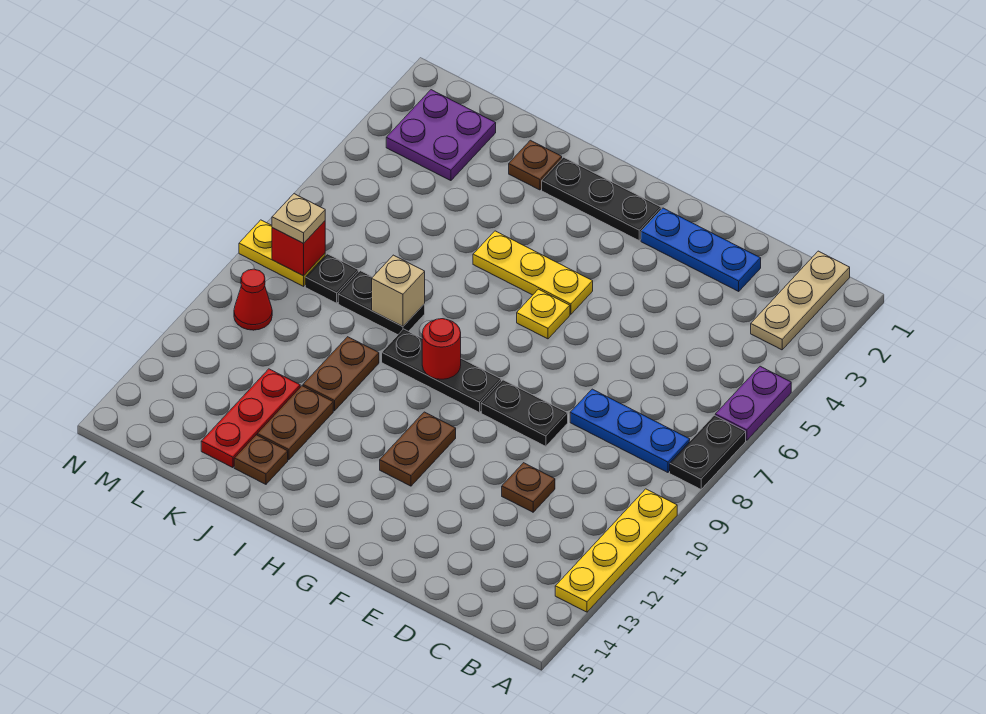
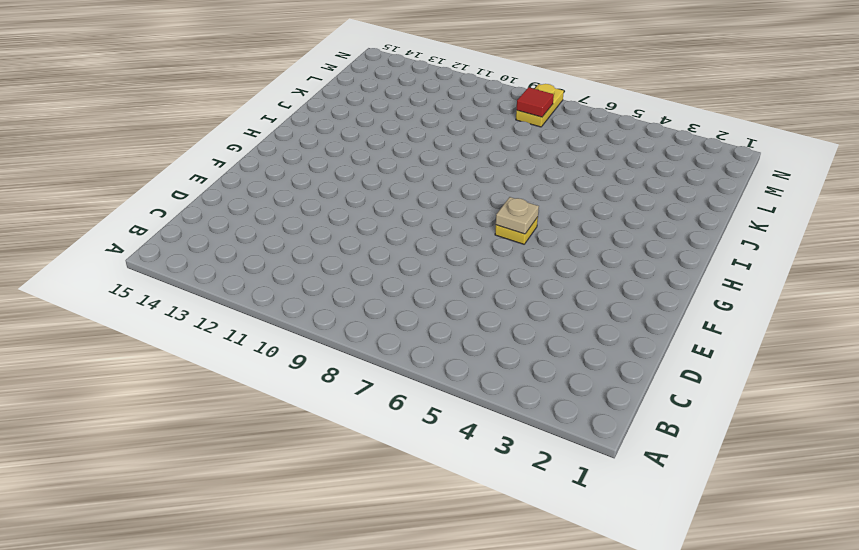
tan 1x1 plate [496,197,539,234] -> tan 1x1 plate moved to [272,194,325,243]
red 1x1 tile [516,87,554,117] -> red 1x1 brick [272,221,325,276]
none -> purple 1x2 plate [715,366,791,440]
none -> black 1x2 plate [670,415,746,489]
none -> yellow 1x4 plate [555,489,677,612]

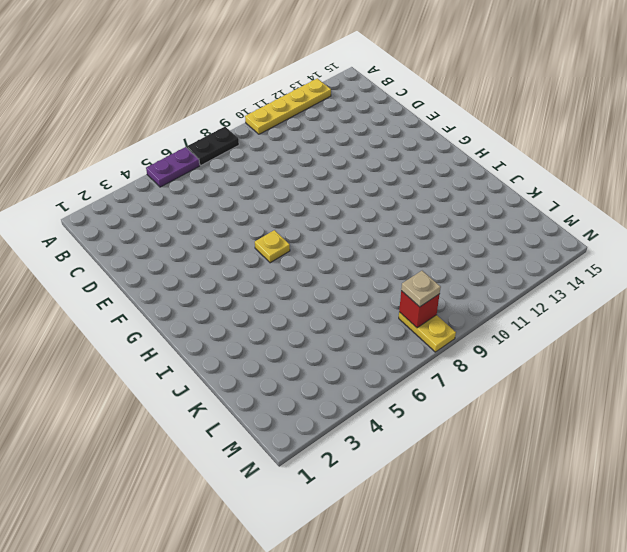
none -> tan 1x3 plate [751,251,850,350]
none -> blue 1x3 plate [570,389,690,473]
none -> blue 1x3 plate [641,208,761,291]

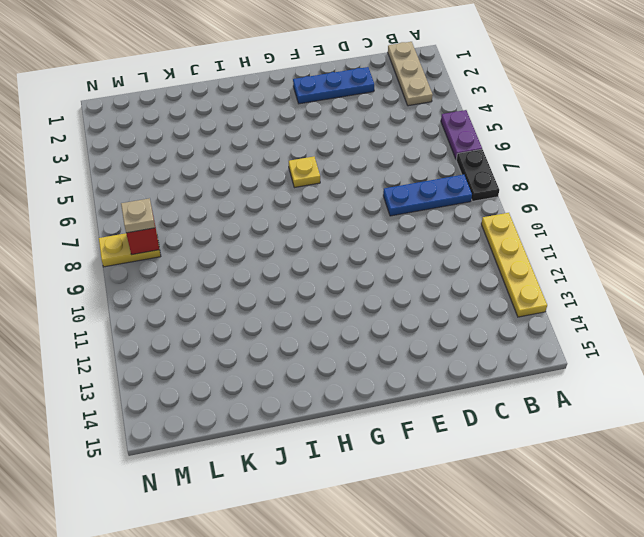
none -> brown 1x1 plate [502,463,555,512]
none -> black 1x2 plate [481,380,568,446]
none -> black 1x3 plate [542,157,661,241]

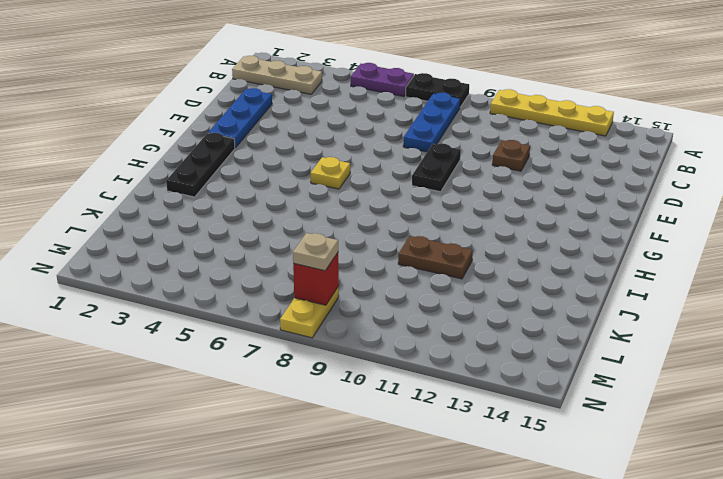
none -> yellow 1x3 plate [473,231,593,314]
none -> black 1x3 plate [382,329,501,413]
none -> brown 1x2 plate [380,412,456,486]

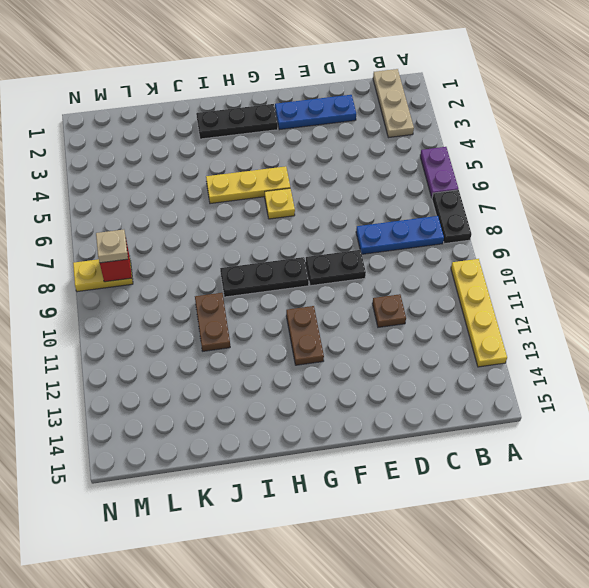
none -> brown 1x1 plate [509,140,562,190]
none -> black 1x2 plate [338,271,425,335]
none -> brown 1x2 plate [257,386,333,460]

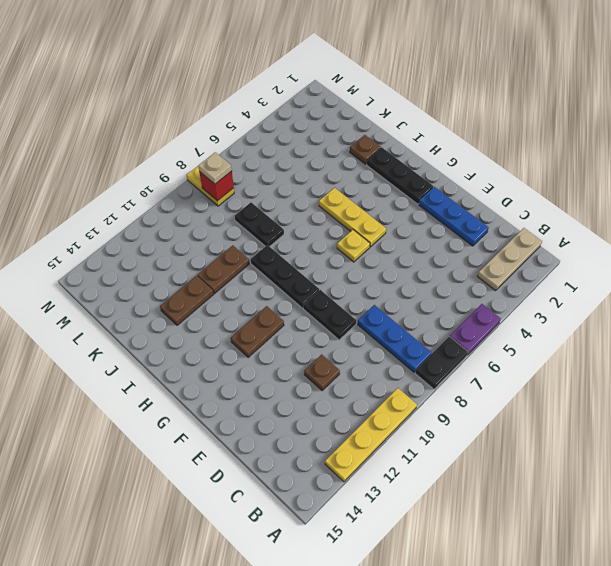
none -> brown 1x1 plate [234,435,288,484]
none -> red 1x3 plate [201,369,300,468]
none -> purple 2x2 plate [386,90,496,181]

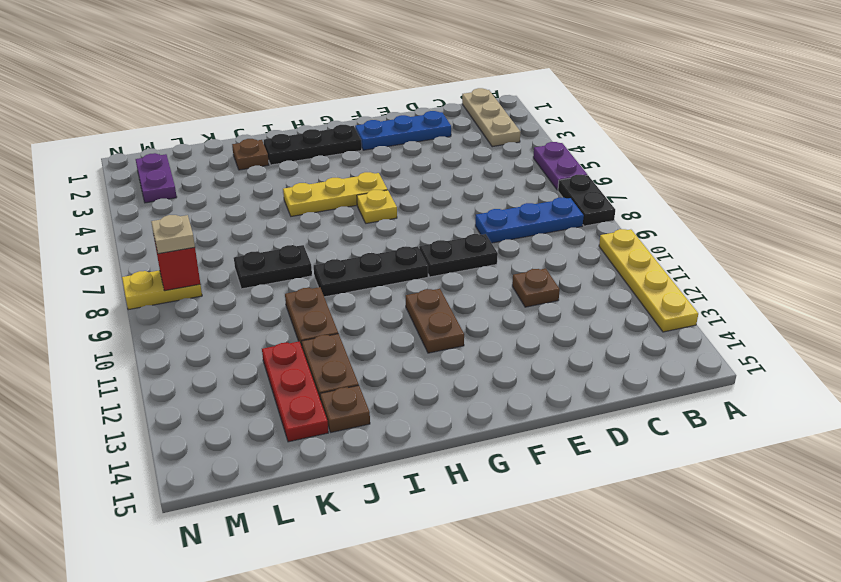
purple 1x2 plate [136,153,177,203] -> purple 2x2 plate [386,90,496,181]
none -> black 1x1 plate [305,254,359,303]
none -> red 1x1 cone [234,269,272,330]
none -> red 1x1 round brick [422,319,461,379]

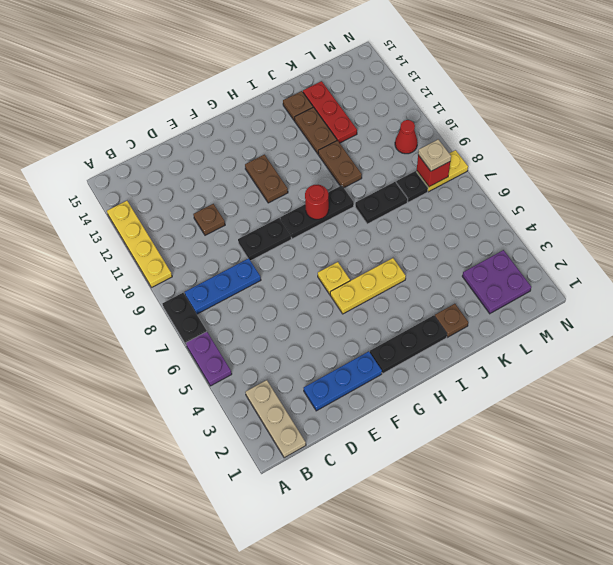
none -> tan 1x1 brick [372,255,425,327]

